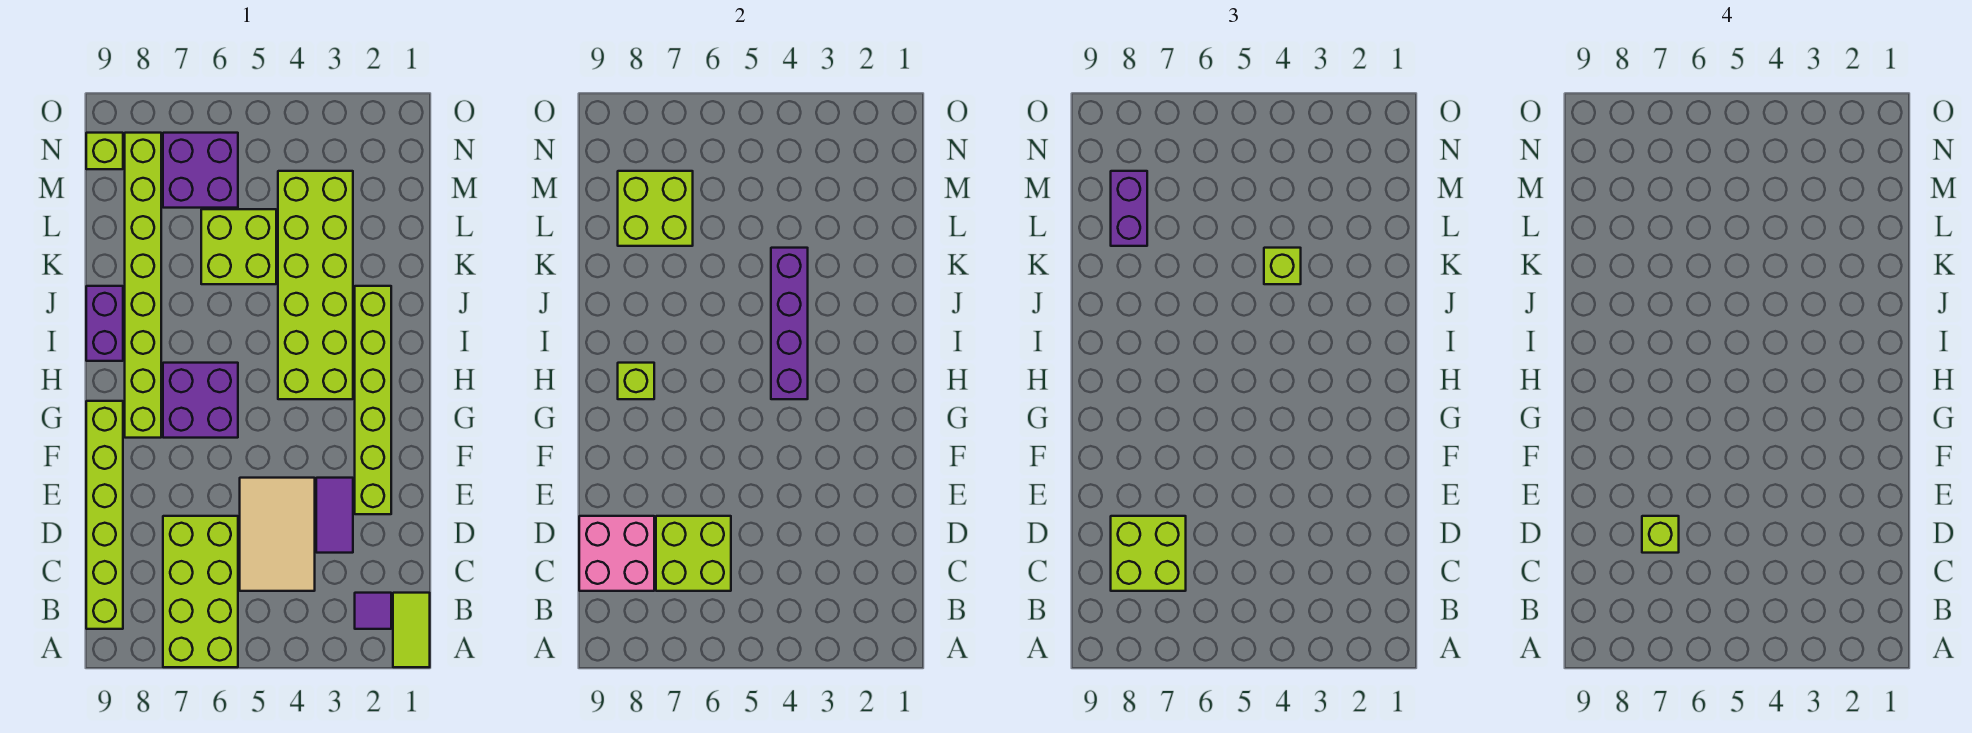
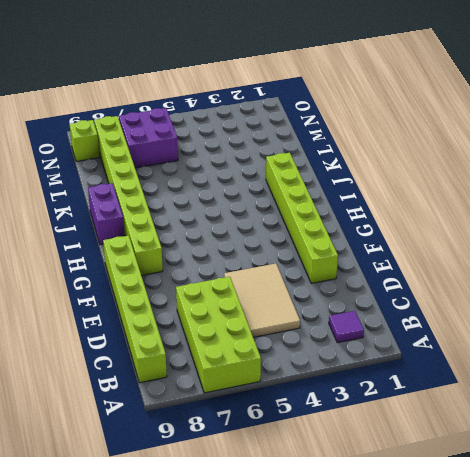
none -> lime 1x2 tile [393,593,430,667]
none -> purple 1x2 tile [316,478,353,553]
none -> purple 2x2 brick [163,363,238,438]

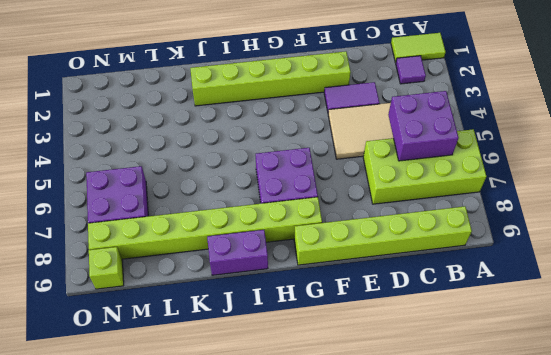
purple 2x2 brick [388,91,459,161] -> lime 2x2 brick [656,516,731,591]
none -> lime 2x6 brick [278,171,353,399]
none -> lime 2x2 brick [201,209,276,284]
none -> pink 2x2 brick [579,516,654,591]

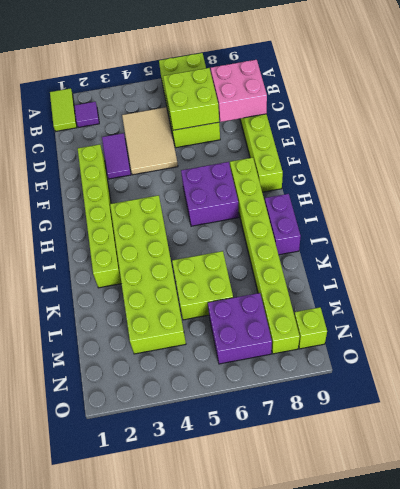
none -> purple 1x4 brick [771,248,808,399]
none -> lime 1x1 brick [618,363,654,399]
none -> lime 2x2 brick [618,171,693,246]

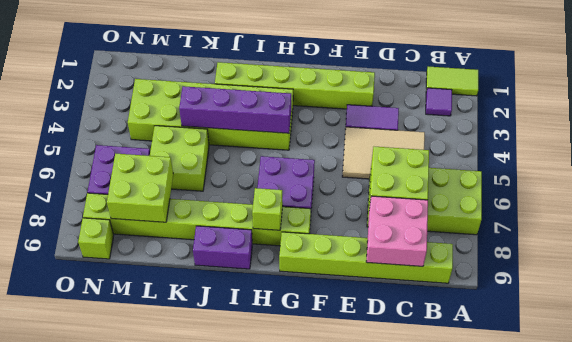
none -> lime 2x2 brick [1111,516,1186,591]
none -> lime 1x1 brick [1264,248,1301,284]
none -> purple 1x2 brick [1111,171,1147,246]

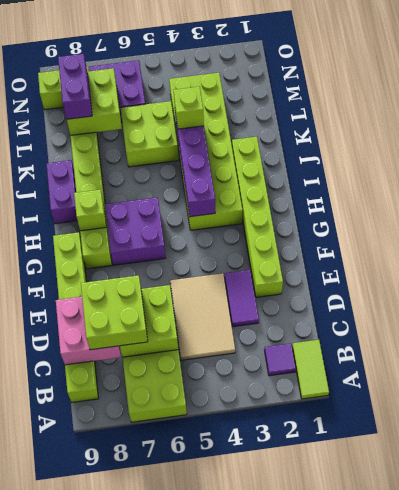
none -> lime 1x1 brick [1642,516,1679,553]

